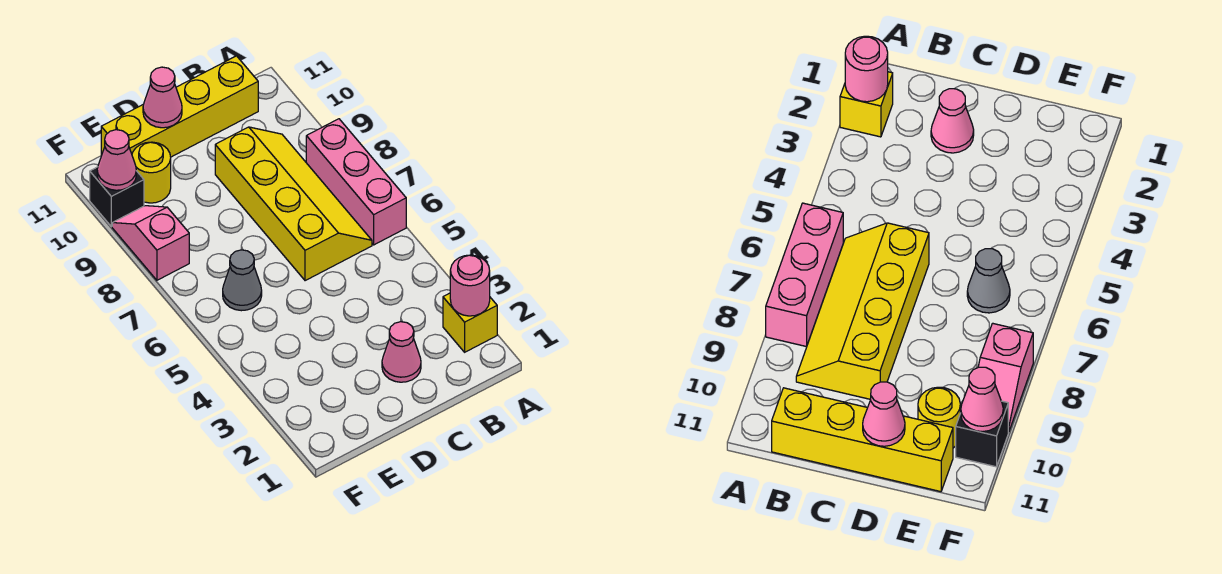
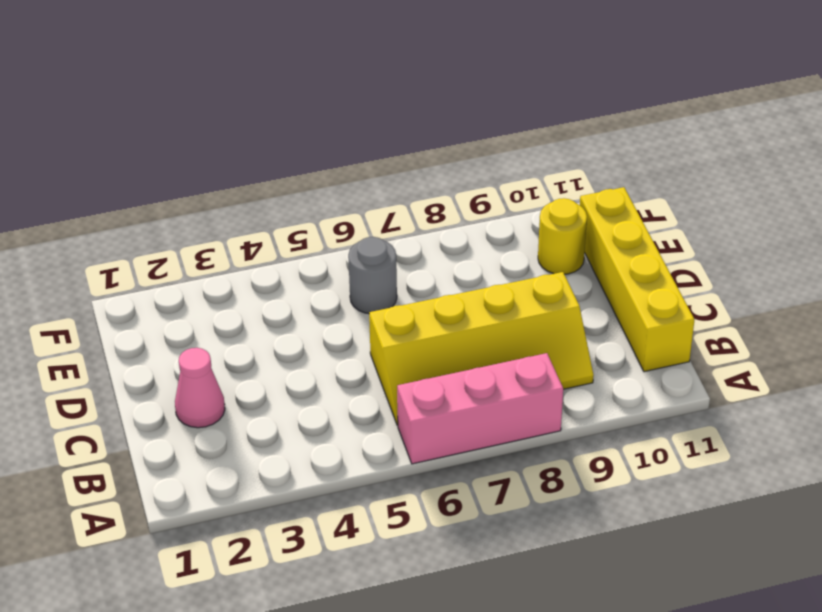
grey 1x1 round brick [348,237,397,314] -> grey 1x1 cone [223,250,262,311]
none -> yellow 1x1 brick [443,293,497,352]
none -> pink 1x2 slope [112,206,189,280]
none -> black 1x1 brick [90,167,144,227]

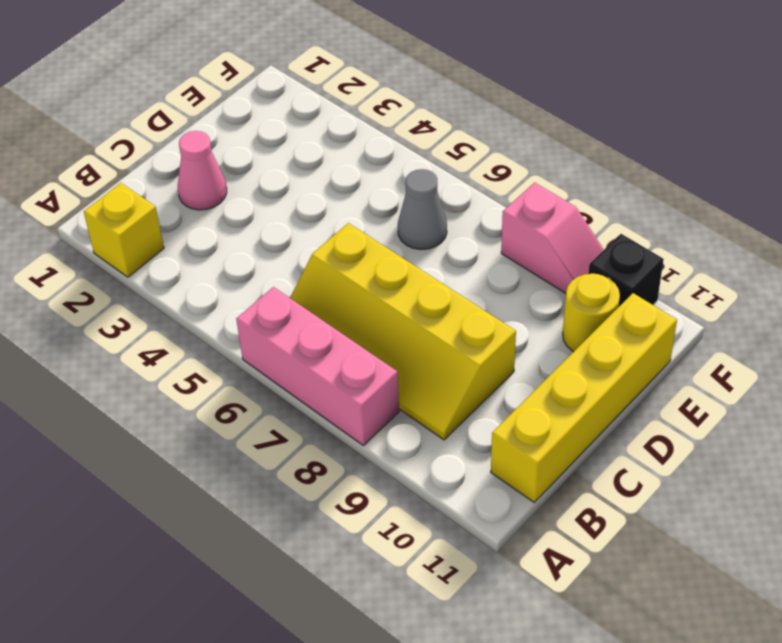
none -> pink 1x1 round brick [450,255,490,316]
none -> pink 1x1 cone [143,67,182,128]
none -> pink 1x1 cone [97,130,136,190]

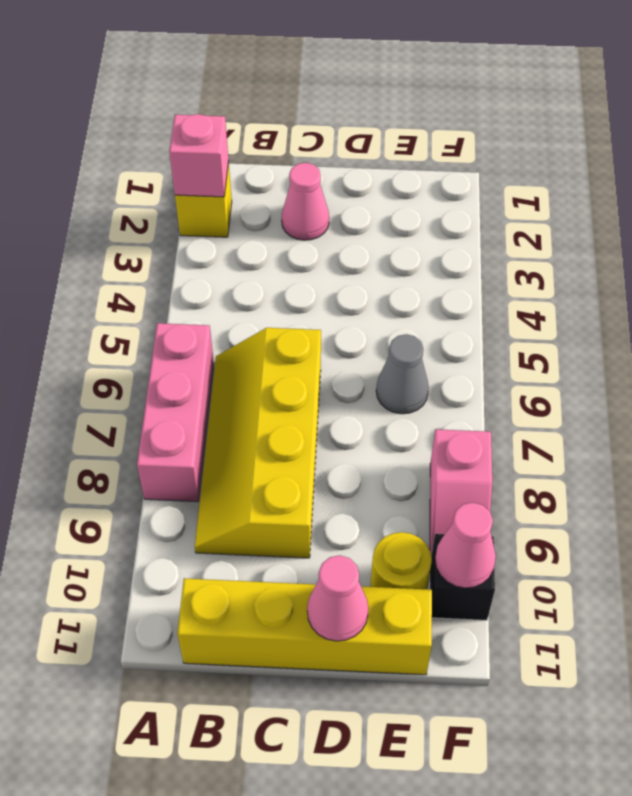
pink 1x1 brick [169,114,229,197] -> pink 1x1 round brick [450,255,490,316]

